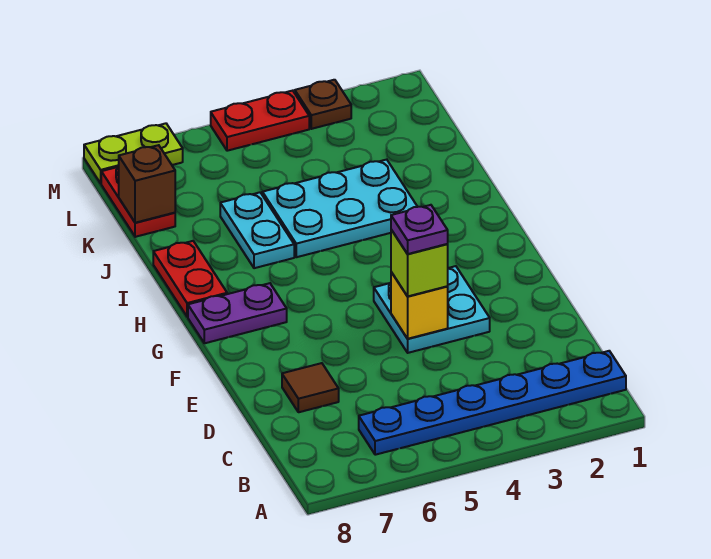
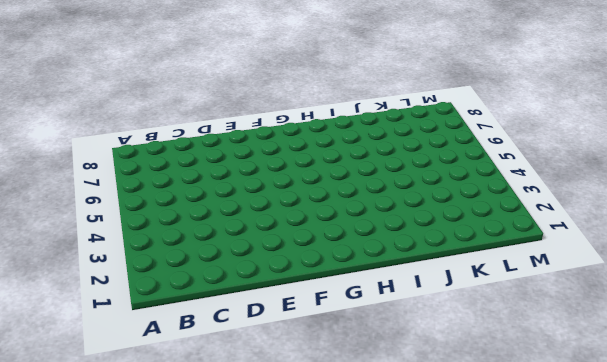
none -> blue 1x6 plate [359,351,626,455]
none -> brown 1x1 tile [282,363,339,412]
none -> cyan 2x2 plate [374,266,490,353]

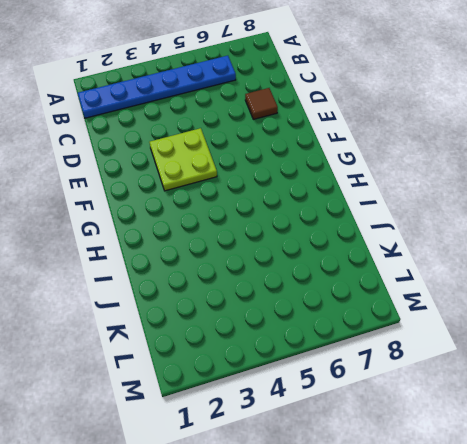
lime 2x2 plate [149,128,217,191] -> cyan 2x2 plate [374,266,490,353]
none -> purple 1x2 plate [188,283,287,343]
none -> red 1x2 plate [153,241,227,317]
none -> cyan 2x3 plate [262,160,417,257]

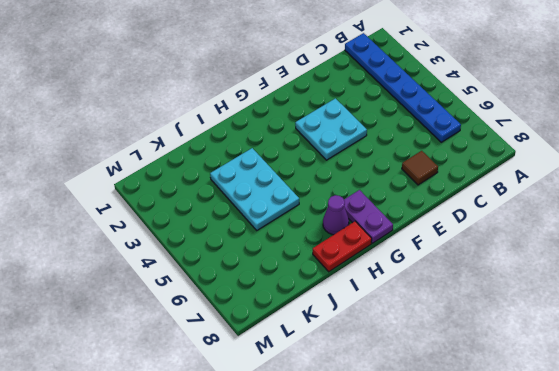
purple 1x1 cone [323,195,349,235] -> none
none -> cyan 1x2 plate [220,192,294,268]
none -> red 1x2 plate [101,167,175,237]
none -> brown 1x1 plate [295,80,351,129]

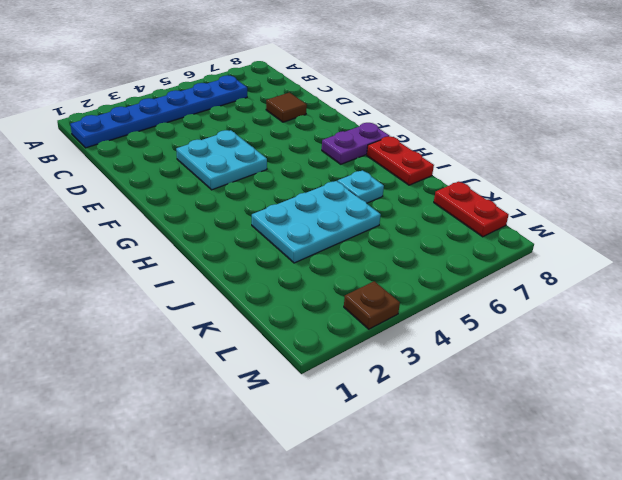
cyan 1x1 plate [338,170,384,203] -> cyan 1x2 plate [220,192,294,268]
none -> red 1x2 plate [211,91,309,151]
none -> lime 1x2 plate [84,123,183,183]
none -> yellow 1x1 brick [391,272,448,339]

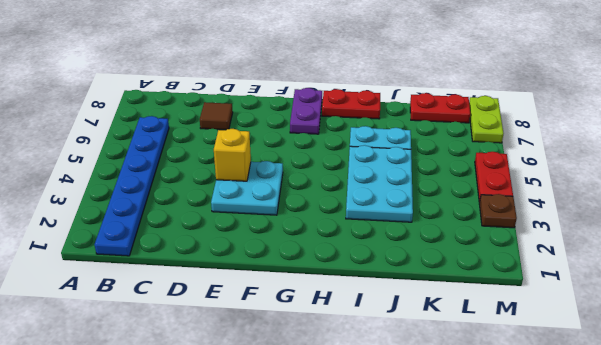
none -> brown 1x1 brick [119,145,175,223]
none -> lime 1x1 brick [391,230,448,296]
none -> purple 1x1 plate [391,205,448,254]

